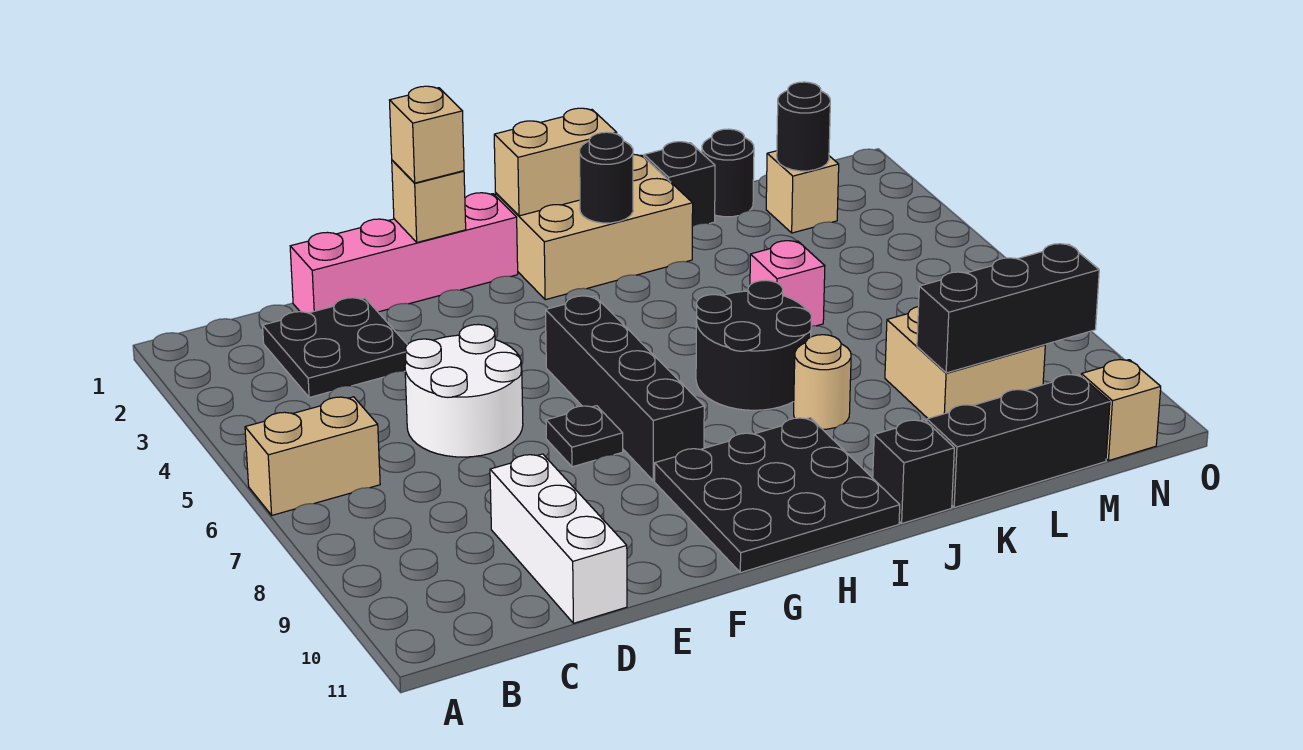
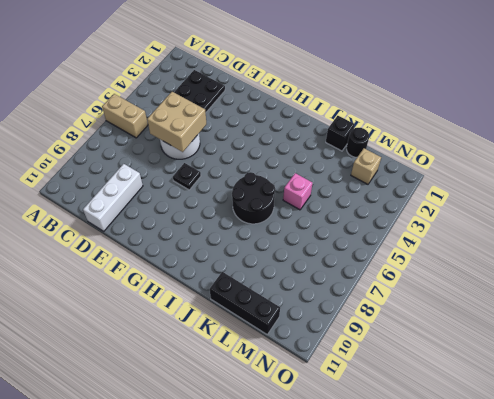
tan 2x2 brick [147,92,206,152] -> tan 2x2 brick moved to [885,307,1045,418]
none -> pink 1x4 brick [290,193,518,313]
none -> black 1x4 brick [546,296,704,481]
none -> black 3x3 plate [655,418,900,573]

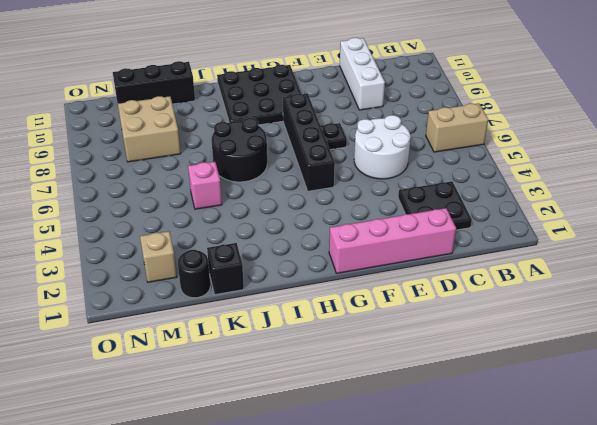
none -> tan 2x3 brick [496,154,693,300]
none -> tan 1x1 round brick [794,335,851,429]
none -> black 1x1 brick [873,420,954,523]

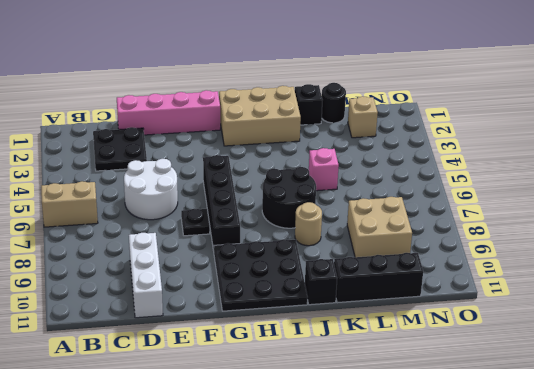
none -> tan 1x1 brick [1081,360,1161,461]
none -> tan 1x1 brick [392,160,466,242]
none -> tan 1x2 brick [494,108,617,216]

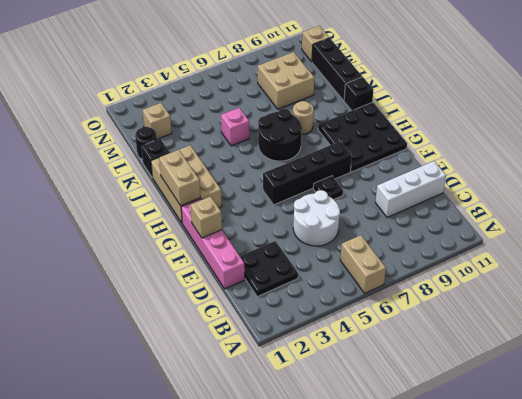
none -> black 1x1 round brick [580,132,633,223]
none -> black 1x3 brick [917,244,1099,373]
none -> black 1x1 round brick [777,82,830,171]

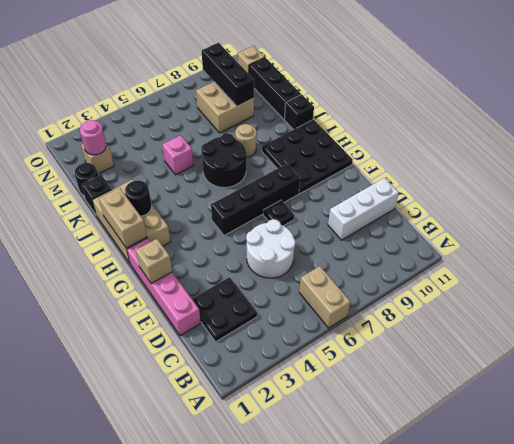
pink 1x1 round brick [80,120,106,155] -> black 1x1 round brick [777,82,830,171]
none -> tan 1x1 brick [390,86,464,183]

